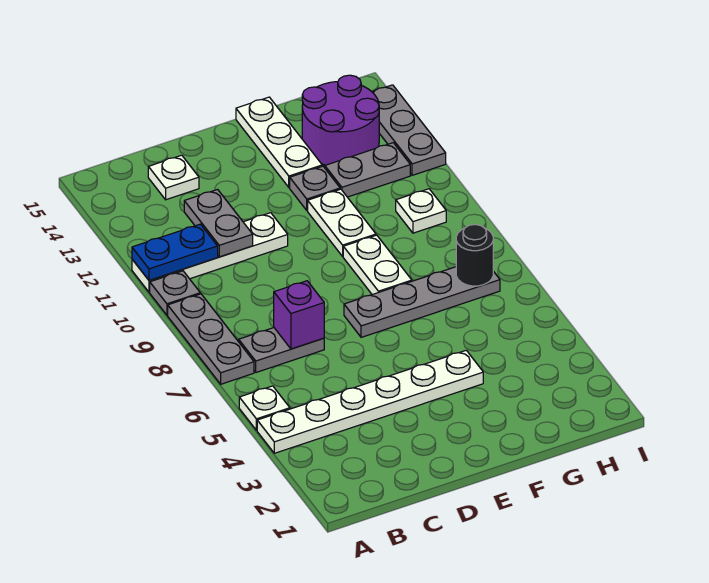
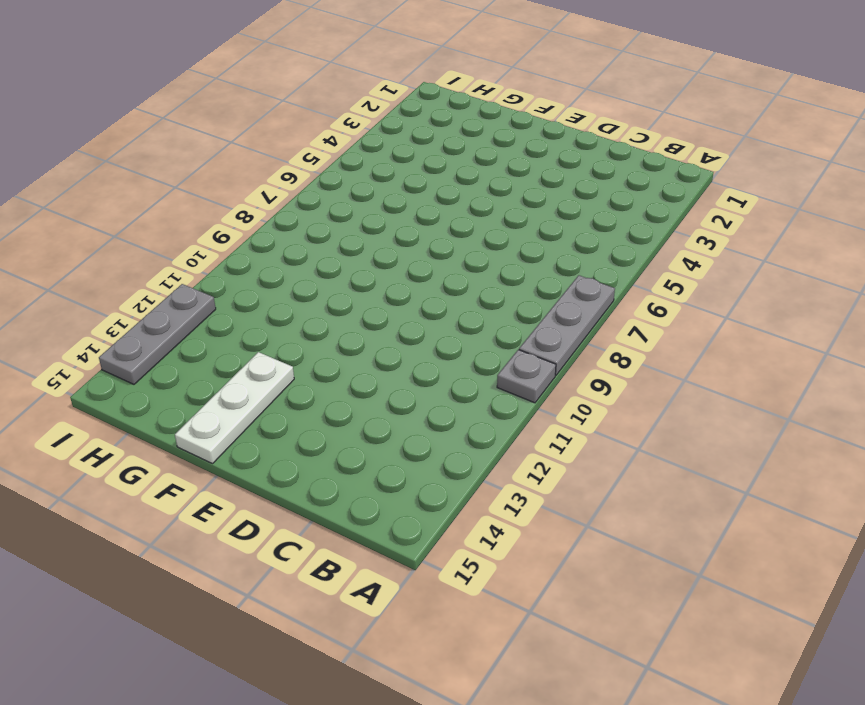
none -> white 1x6 plate [257,350,483,453]
none -> white 1x1 plate [239,386,290,430]
none -> white 1x4 plate [132,213,288,292]

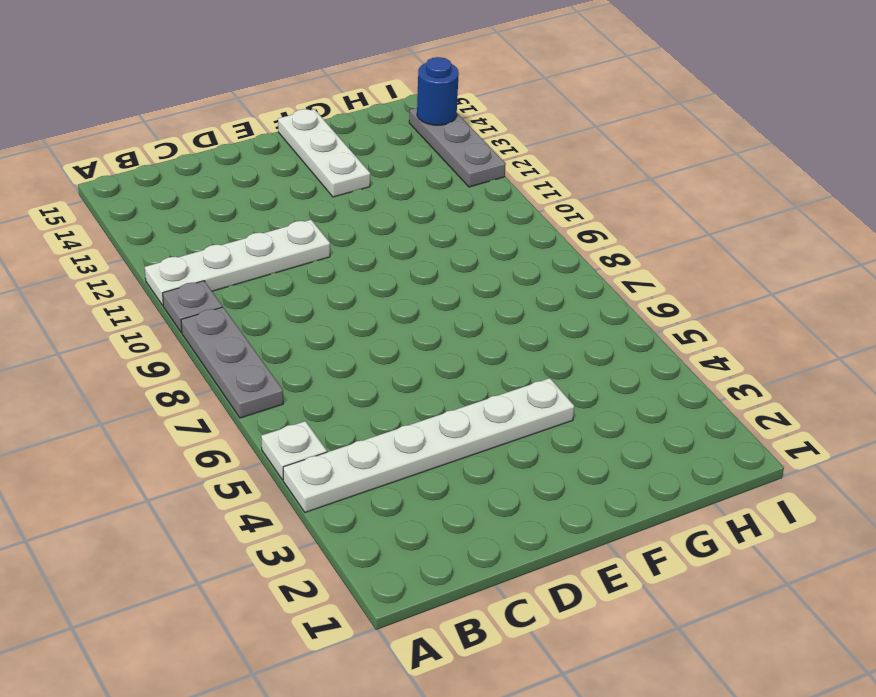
blue 1x1 round brick [417,57,459,125] -> none
none -> grey 1x2 plate [239,328,324,372]
none -> white 1x1 plate [148,155,199,200]
none -> grey 1x4 plate [344,267,500,337]

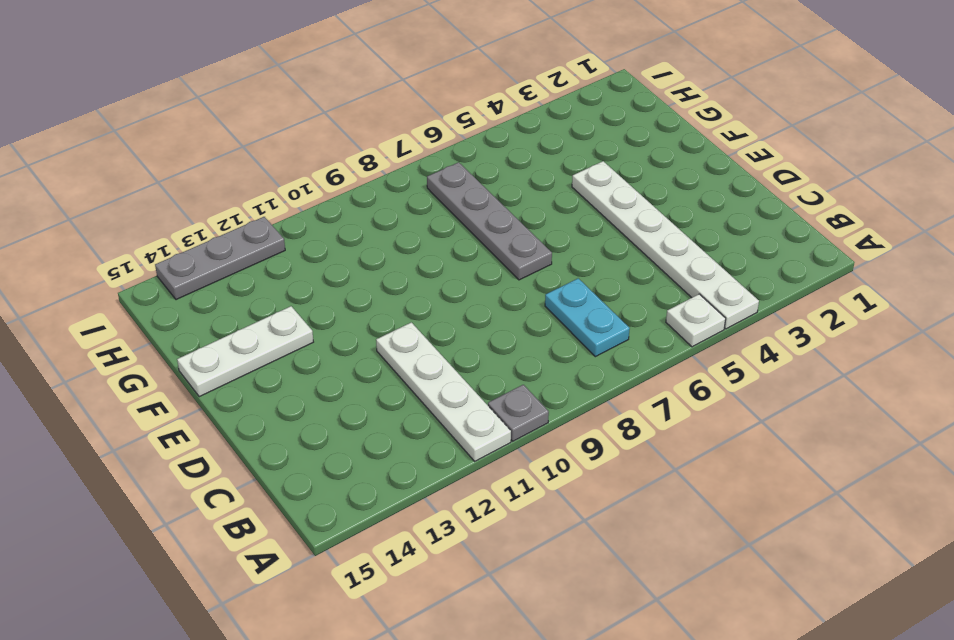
cyan 1x2 plate [545,278,630,357] -> grey 1x2 plate [239,328,324,372]
none -> grey 1x3 plate [168,294,254,384]
none -> white 1x1 plate [148,155,199,200]
none -> white 1x2 plate [343,235,412,295]

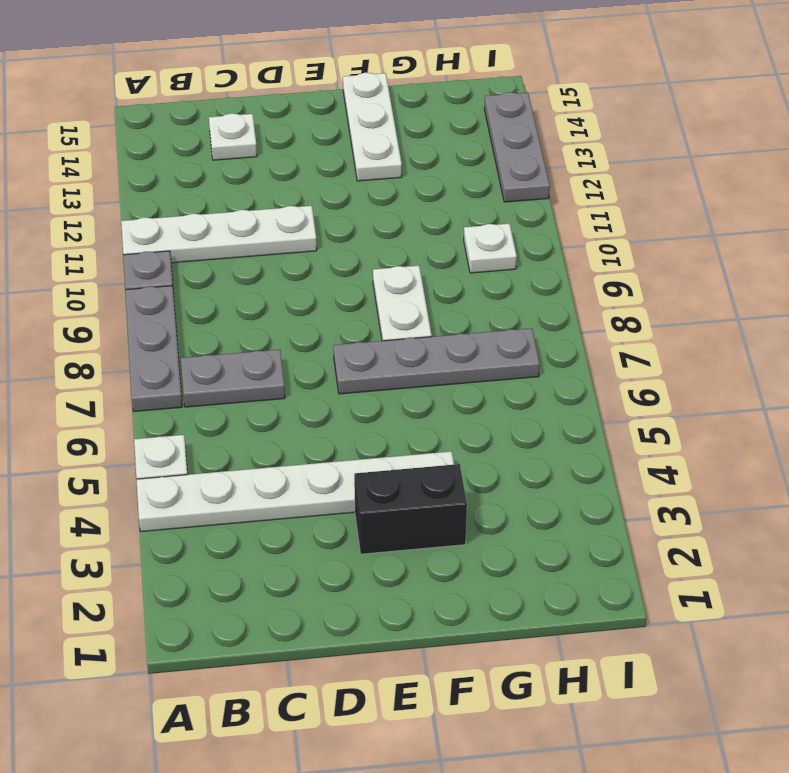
black 1x2 brick [354,464,467,554] -> none
none -> white 1x2 plate [308,189,376,256]
none -> grey 1x1 plate [290,166,340,210]
none -> grey 1x2 plate [325,143,410,197]

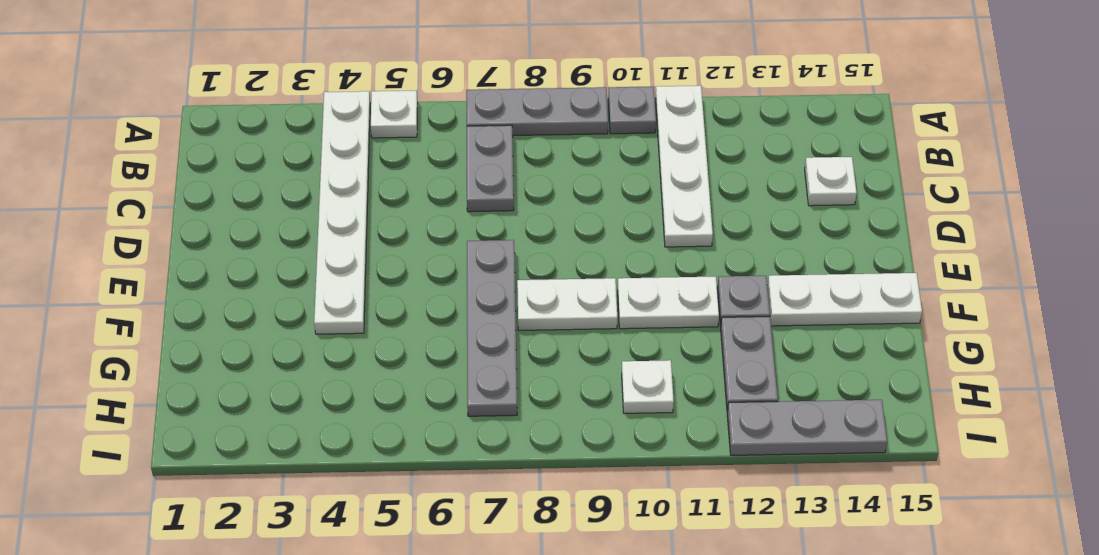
none -> purple 2x2 round brick [302,75,379,165]
none -> blue 1x2 plate [132,224,218,280]
none -> purple 1x1 brick [274,281,324,349]

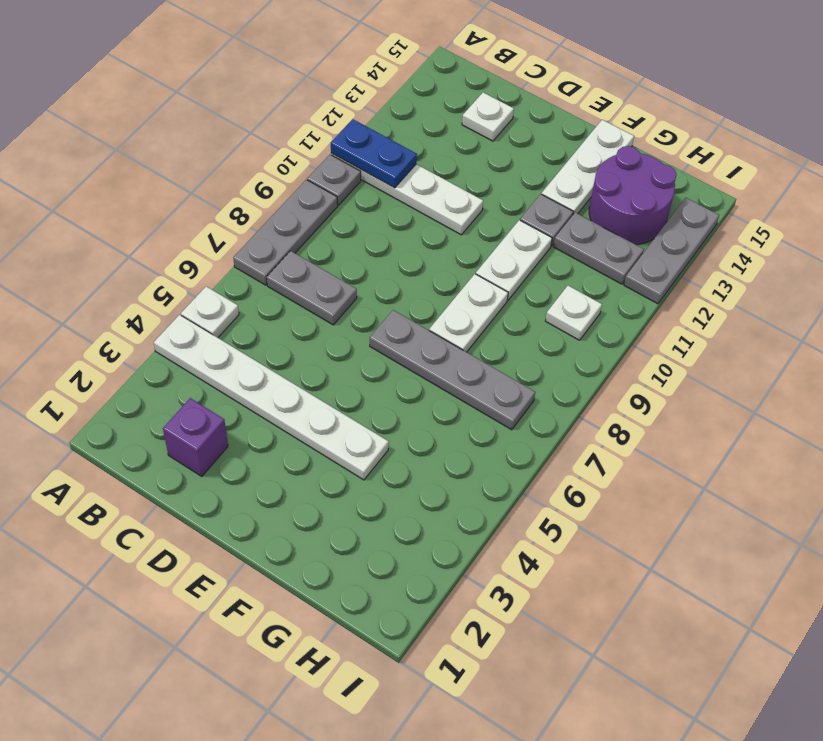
purple 1x1 brick [163,398,228,476] -> purple 1x1 brick moved to [274,281,324,349]
none -> grey 1x2 plate [184,189,253,257]
none -> black 1x1 round brick [456,224,493,286]

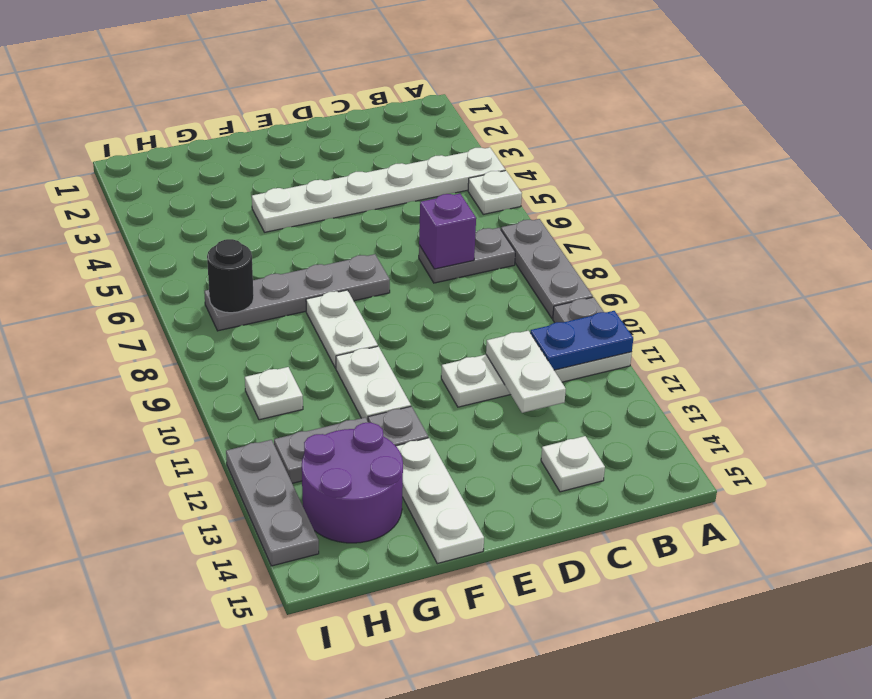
white 1x2 plate [486,331,566,413] -> grey 1x2 plate [184,189,253,257]

